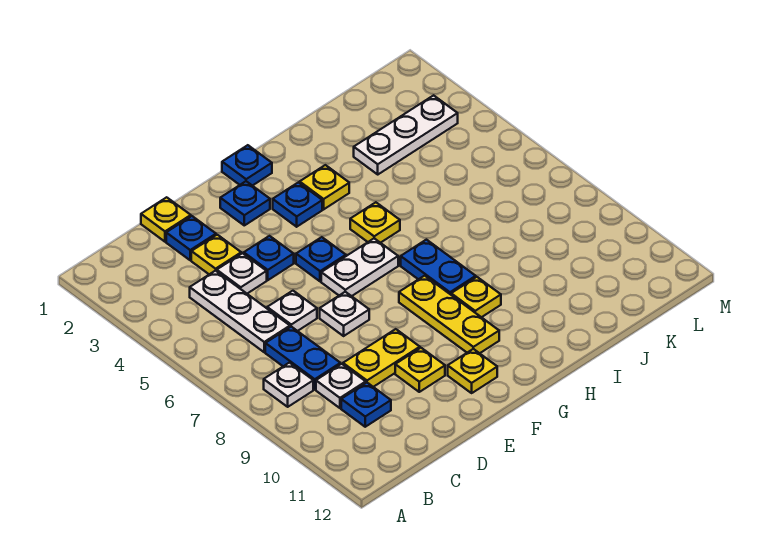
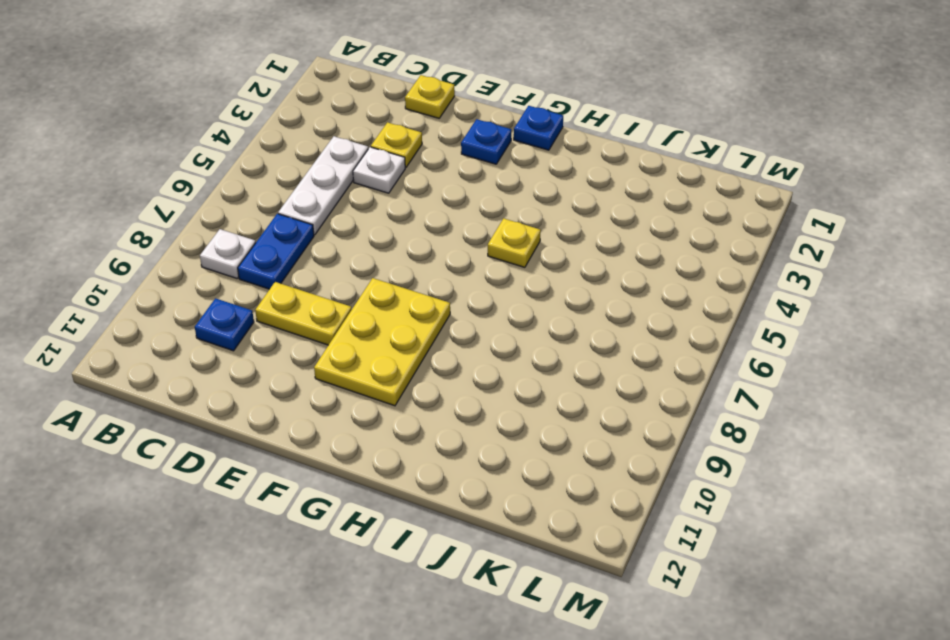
yellow 2x3 plate [314,278,450,406] -> yellow 1x3 plate [399,276,499,353]
none -> white 1x1 plate [316,364,366,408]
none -> blue 1x1 plate [166,216,216,260]
none -> white 1x1 plate [267,291,317,331]

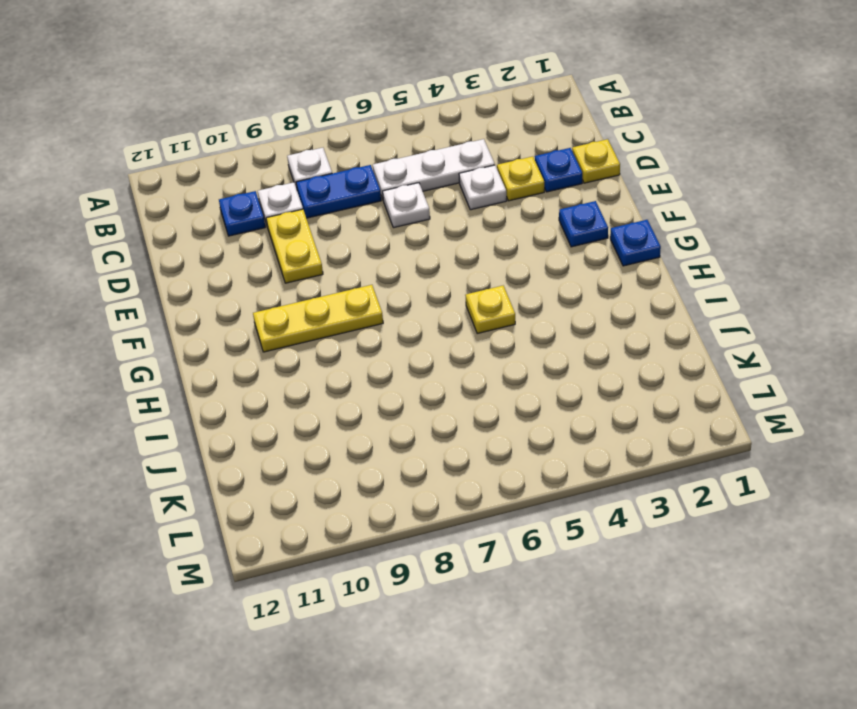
none -> blue 1x1 plate [244,236,294,280]
none -> white 1x1 plate [320,292,369,336]
none -> yellow 1x1 plate [395,348,445,392]

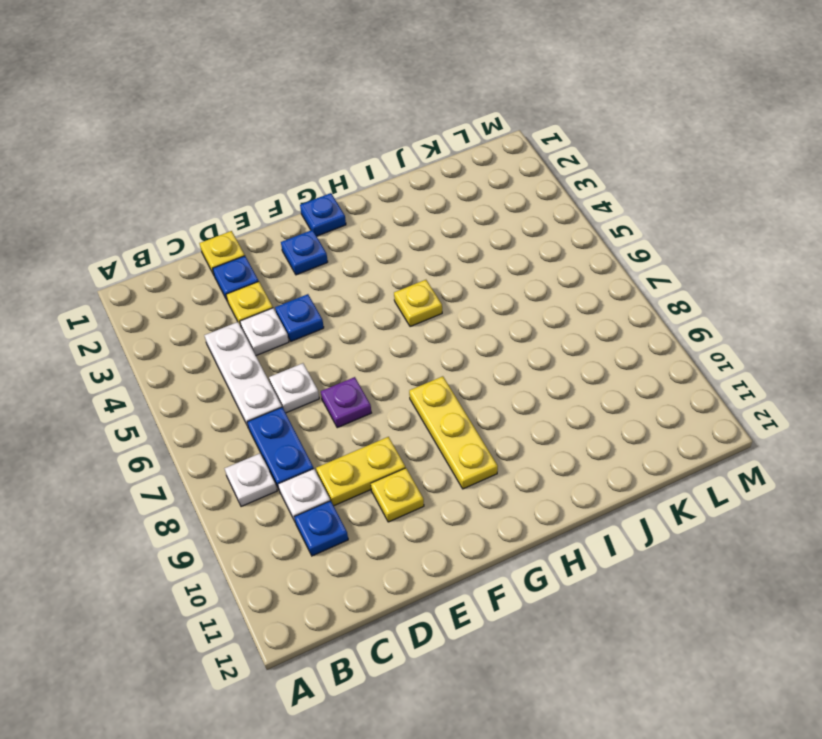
purple 1x1 plate [321,377,371,428] -> white 1x1 plate [320,292,369,336]
none -> blue 1x1 plate [296,237,346,281]
none -> white 1x2 plate [321,238,398,296]
none -> yellow 1x1 plate [448,349,497,393]

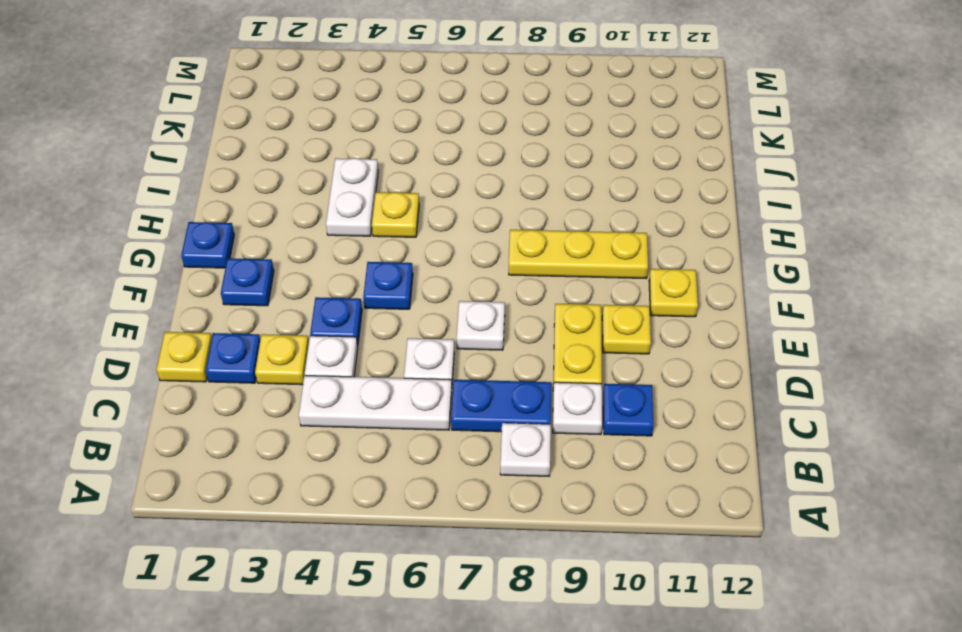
white 1x2 plate [326,158,378,236] -> white 1x2 plate moved to [321,238,398,296]
none -> blue 1x1 plate [273,182,322,227]
none -> yellow 1x1 plate [300,165,349,209]
none -> blue 1x2 plate [401,240,476,295]

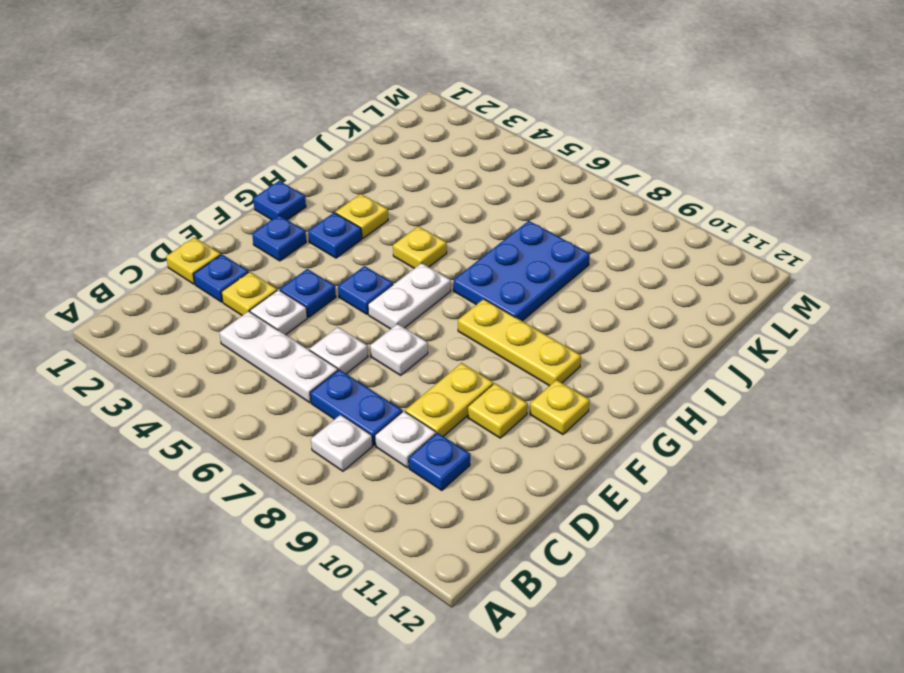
blue 2x3 plate [453,221,590,321] -> blue 1x2 plate [401,240,476,295]
none -> yellow 1x1 plate [451,277,501,317]
none -> white 1x3 plate [354,95,458,174]

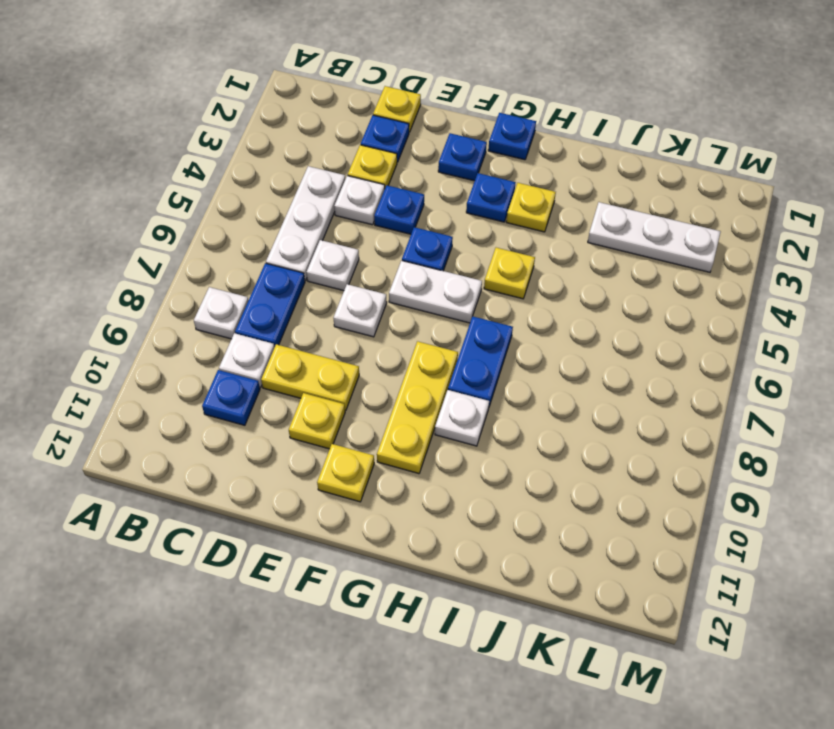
white 1x1 plate [435,390,489,446] -> yellow 1x1 plate [451,277,501,317]

